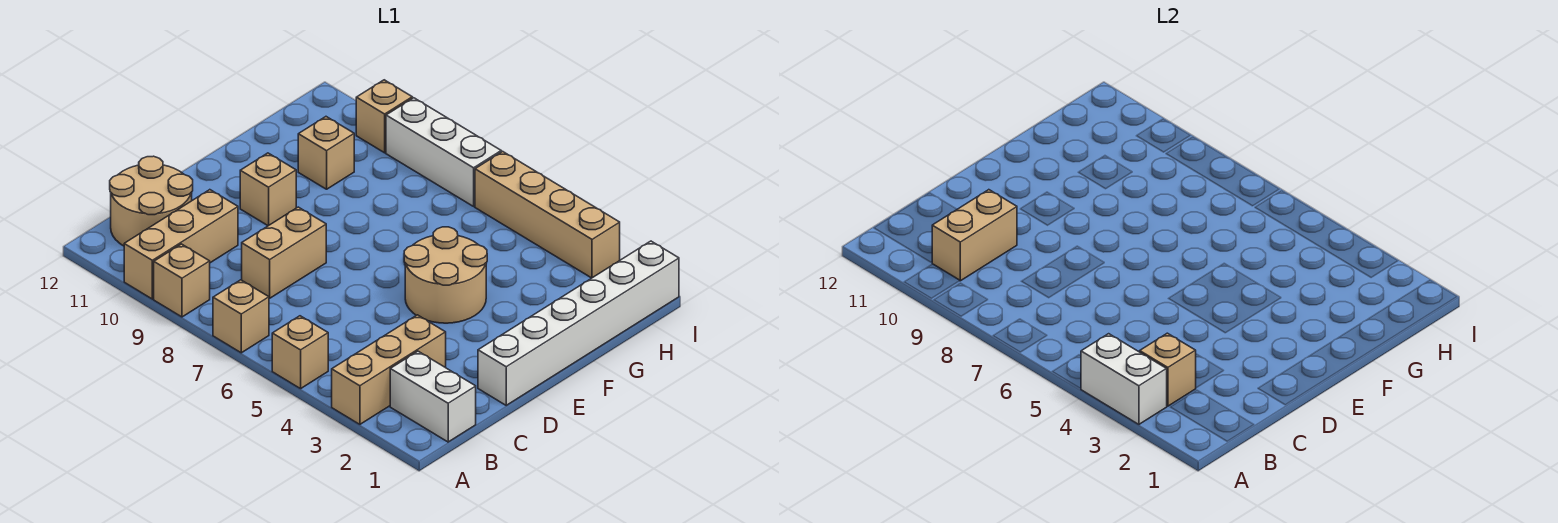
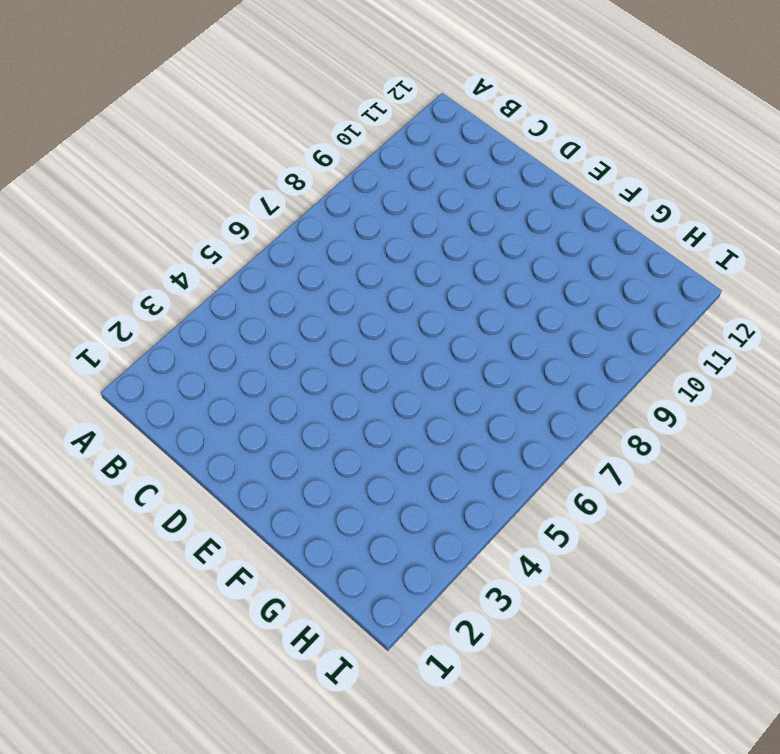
none -> tan 1x3 brick [332,315,446,424]
none -> tan 1x1 brick [272,316,328,389]
none -> tan 1x1 brick [213,280,269,353]

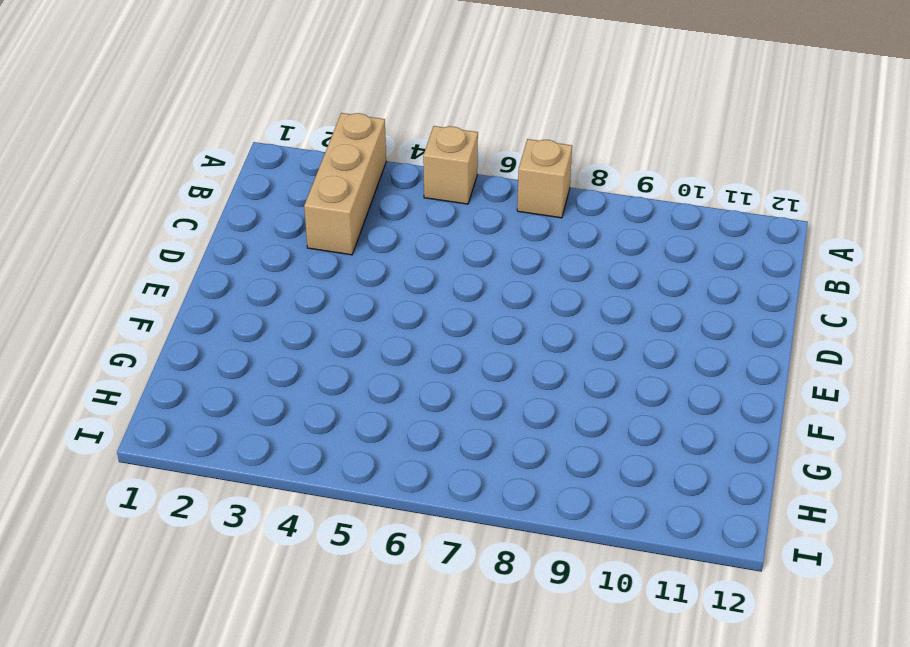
none -> tan 1x1 brick [154,244,210,317]
none -> tan 1x3 brick [124,190,238,299]
none -> white 1x2 brick [390,351,476,442]

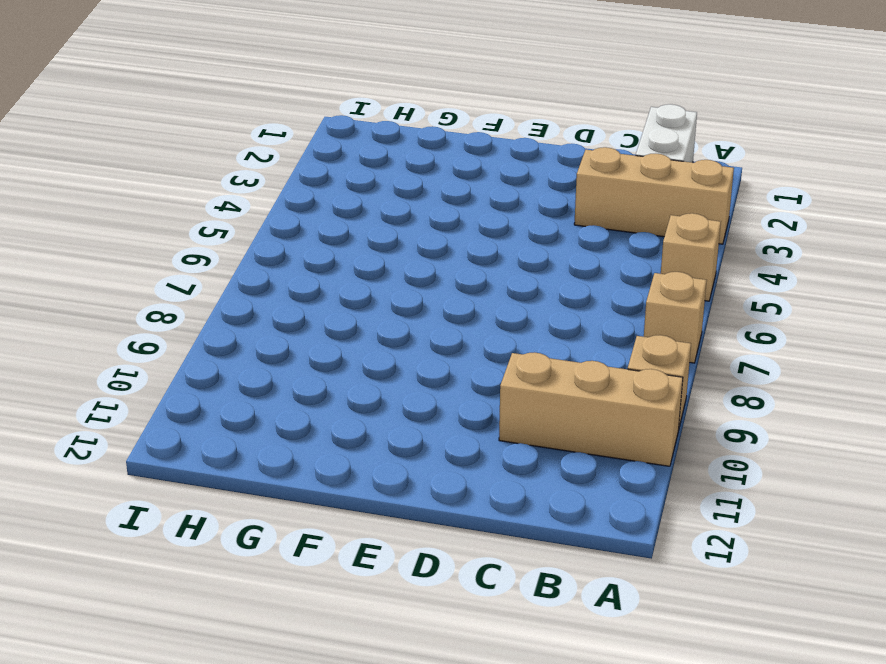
none -> tan 2x2 round brick [110,156,193,246]
none -> tan 1x2 brick [242,207,326,298]
none -> white 1x6 brick [478,241,679,405]

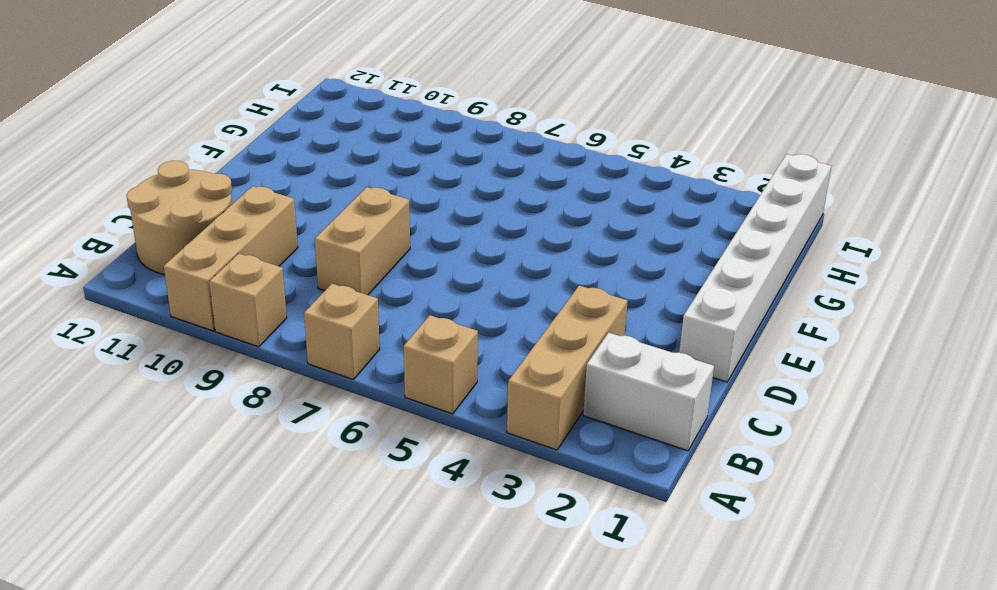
none -> tan 2x2 round brick [404,227,487,323]
none -> tan 1x1 brick [240,153,296,226]
none -> tan 1x1 brick [298,117,354,189]

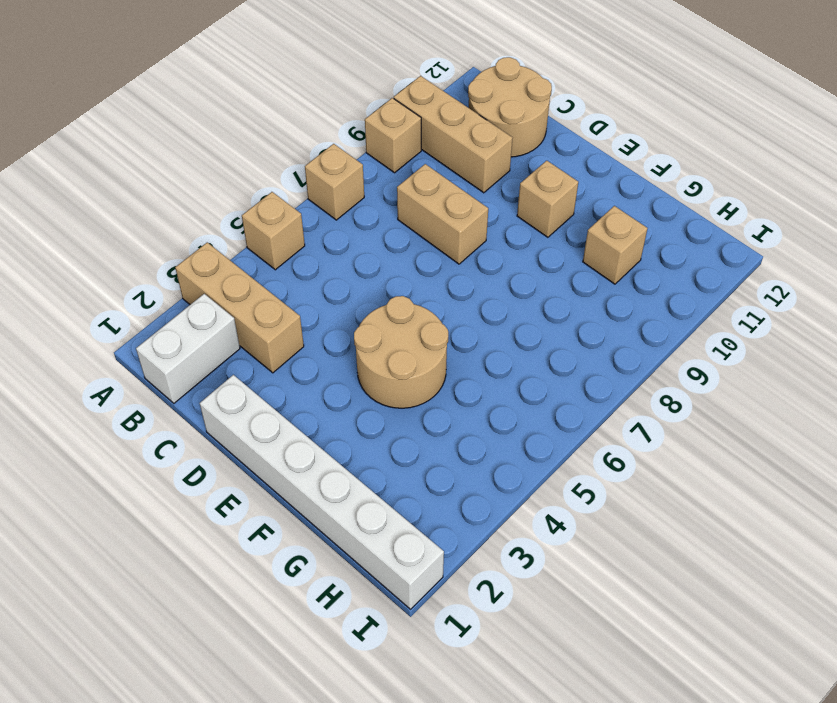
none -> tan 1x4 brick [475,151,620,278]
none -> white 1x3 brick [386,98,501,206]
none -> tan 1x1 brick [356,80,412,153]

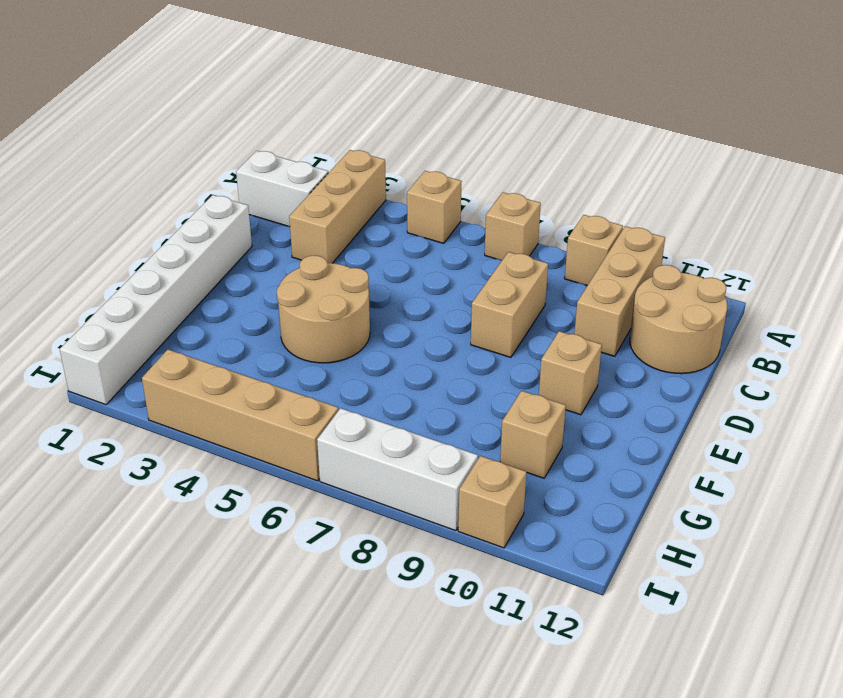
none -> white 1x2 brick [1081,334,1167,424]
none -> tan 1x1 brick [1140,333,1196,406]
none -> tan 1x2 brick [932,190,1017,281]

